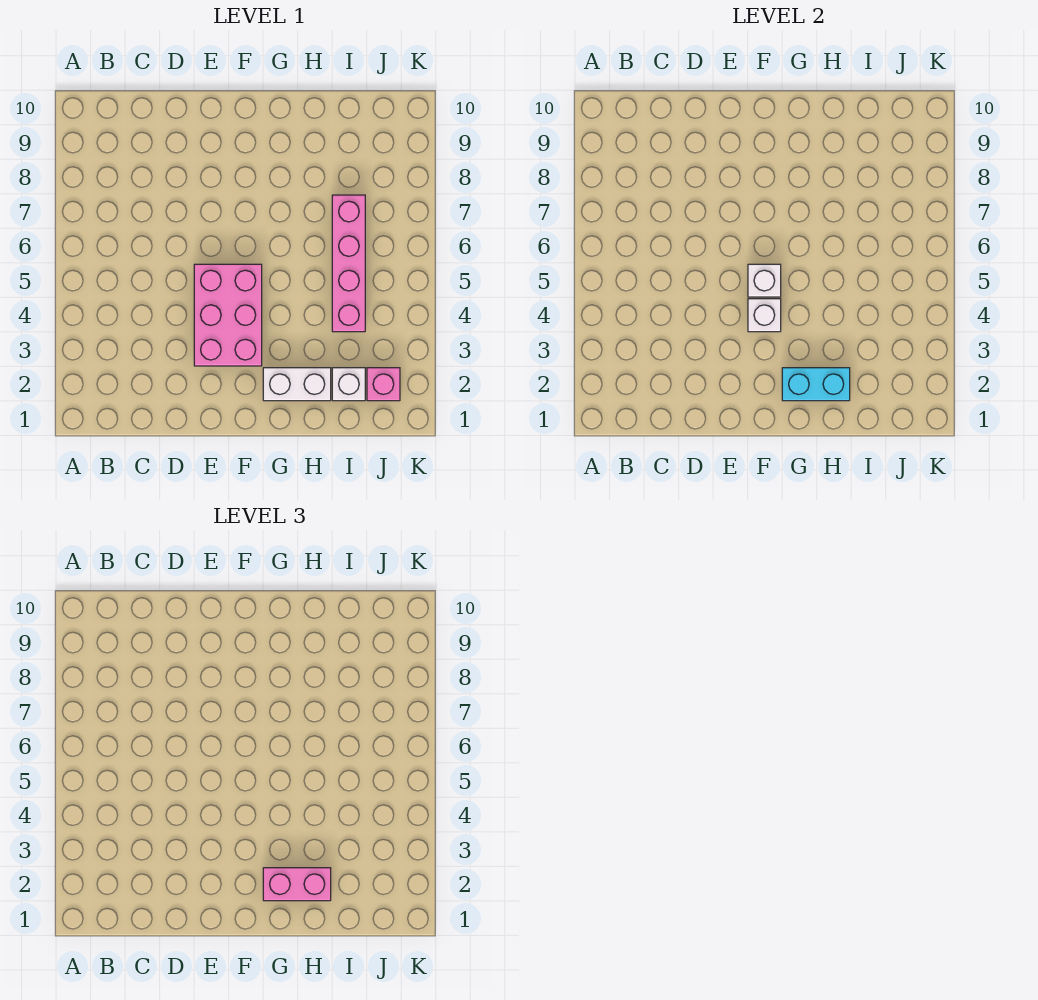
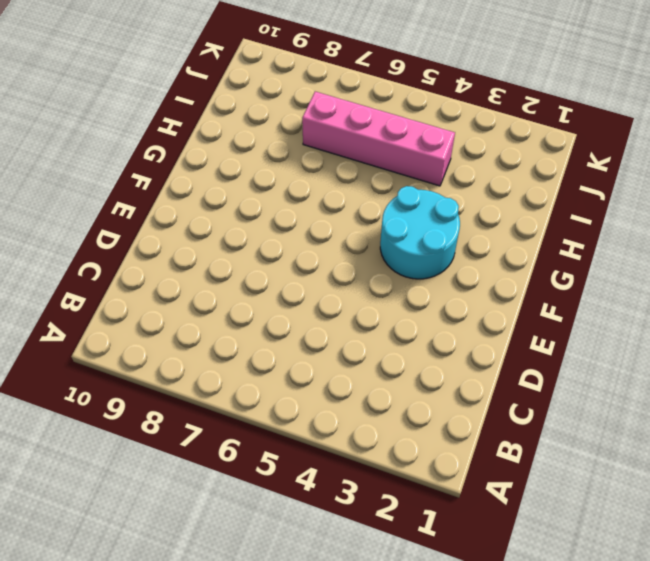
cyan 2x2 round brick [380,186,460,279] -> pink 2x3 brick [194,264,262,366]
none -> white 1x2 brick [263,368,331,401]
none -> white 1x1 brick [332,368,365,401]

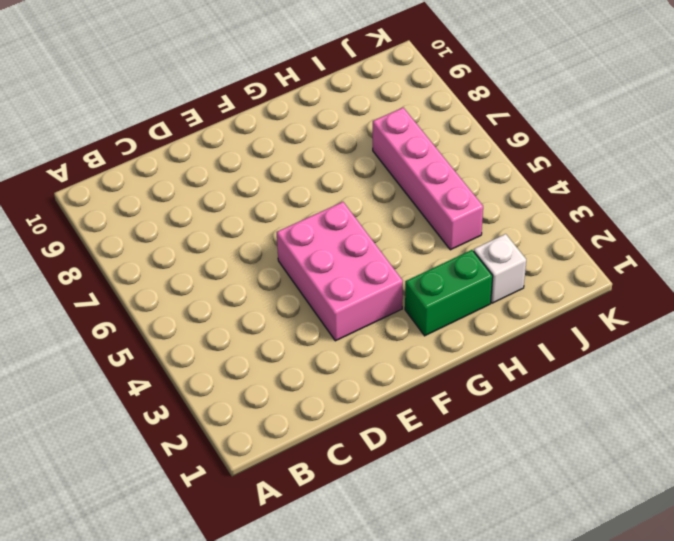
green 1x2 brick [405,250,493,336] -> white 1x2 brick [263,368,331,401]
none -> pink 1x1 brick [367,368,400,401]
none -> white 1x1 brick [748,299,781,332]

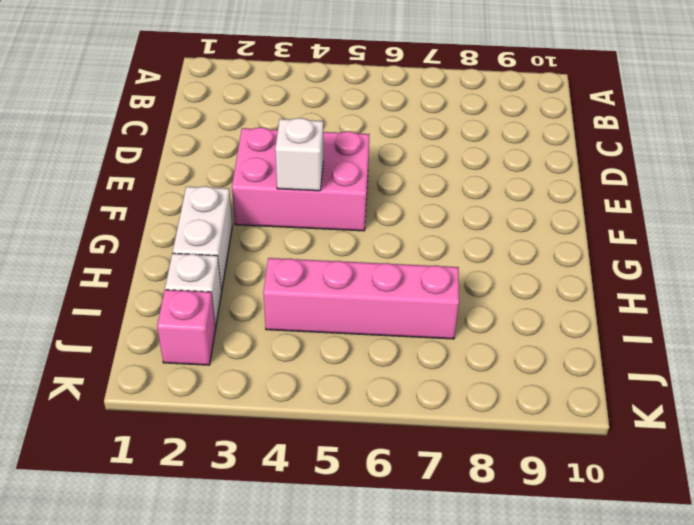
none -> white 1x1 brick [748,264,781,297]
none -> cyan 1x2 brick [782,368,850,401]

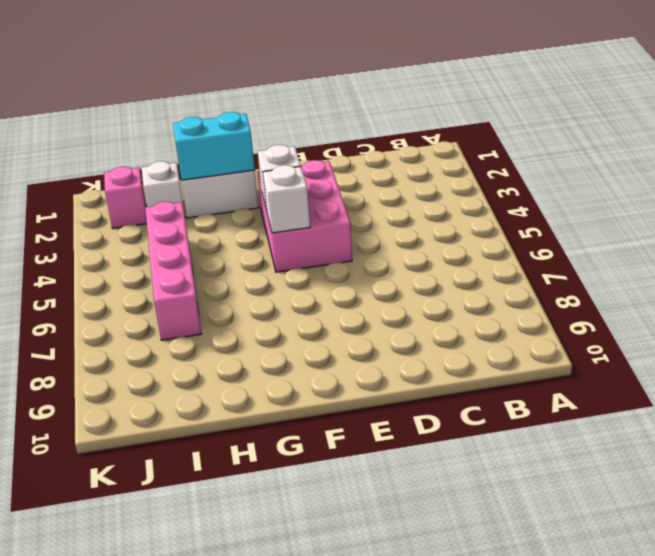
none -> pink 1x2 brick [263,868,331,901]

